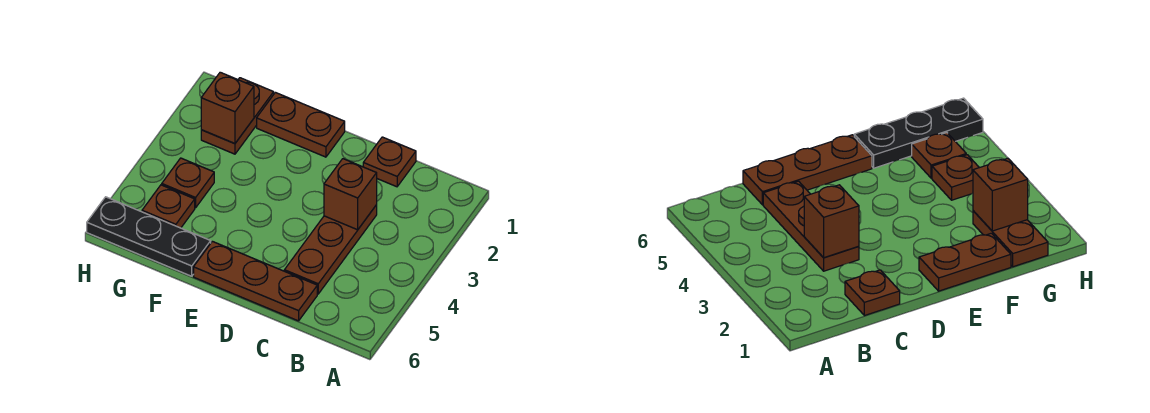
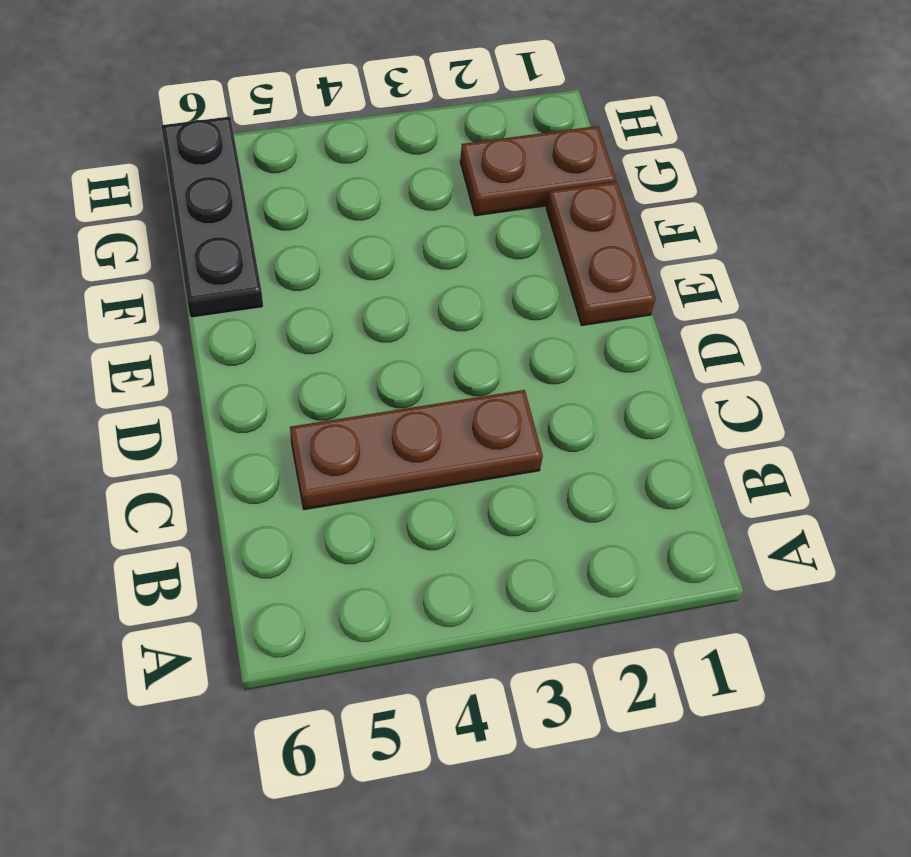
none -> brown 1x1 plate [363,137,416,187]
none -> brown 1x3 plate [194,241,317,321]

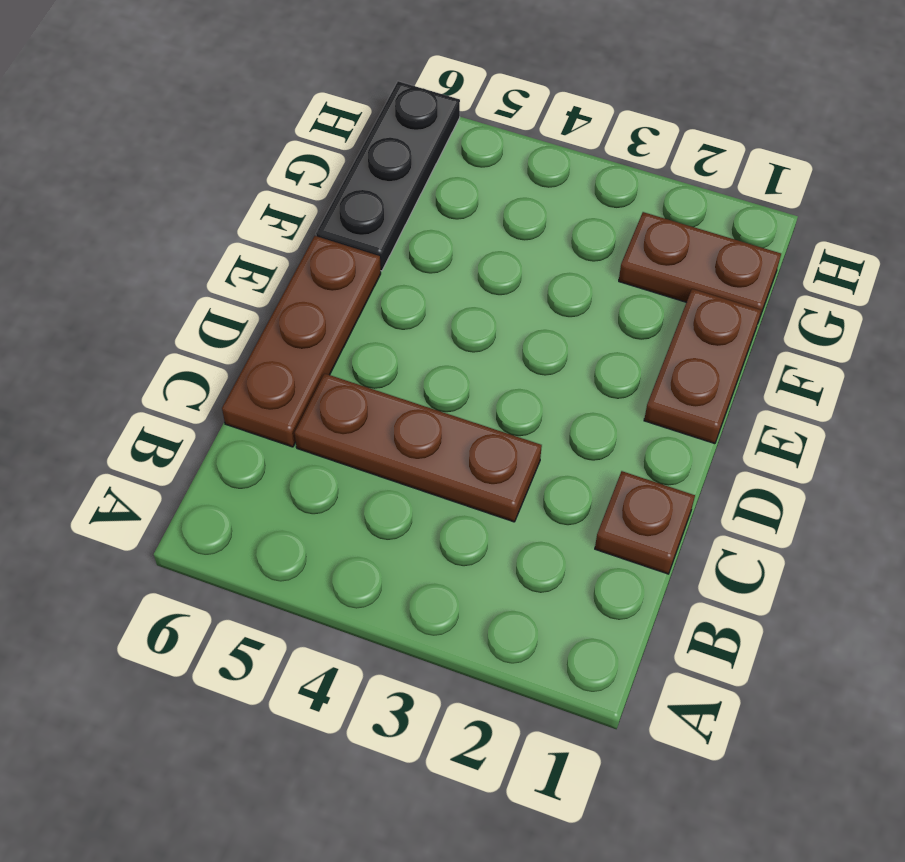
none -> brown 1x1 plate [162,158,214,208]
none -> brown 1x1 plate [142,185,195,228]

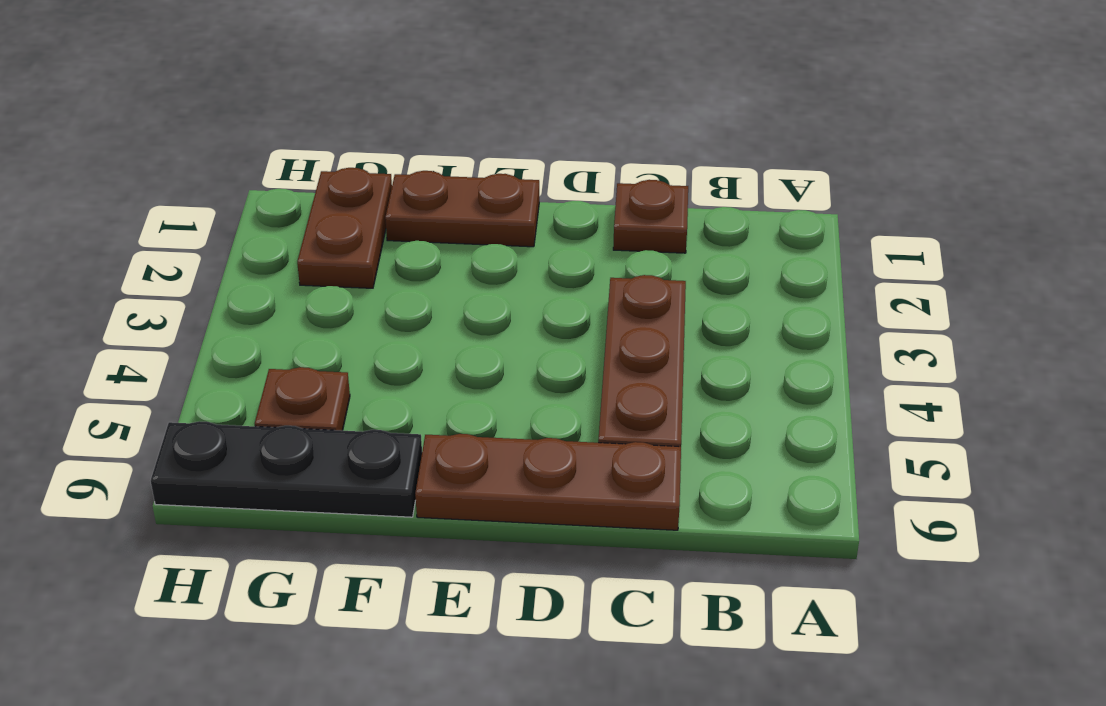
none -> brown 1x1 plate [162,158,214,208]
none -> brown 1x1 brick [324,159,377,230]

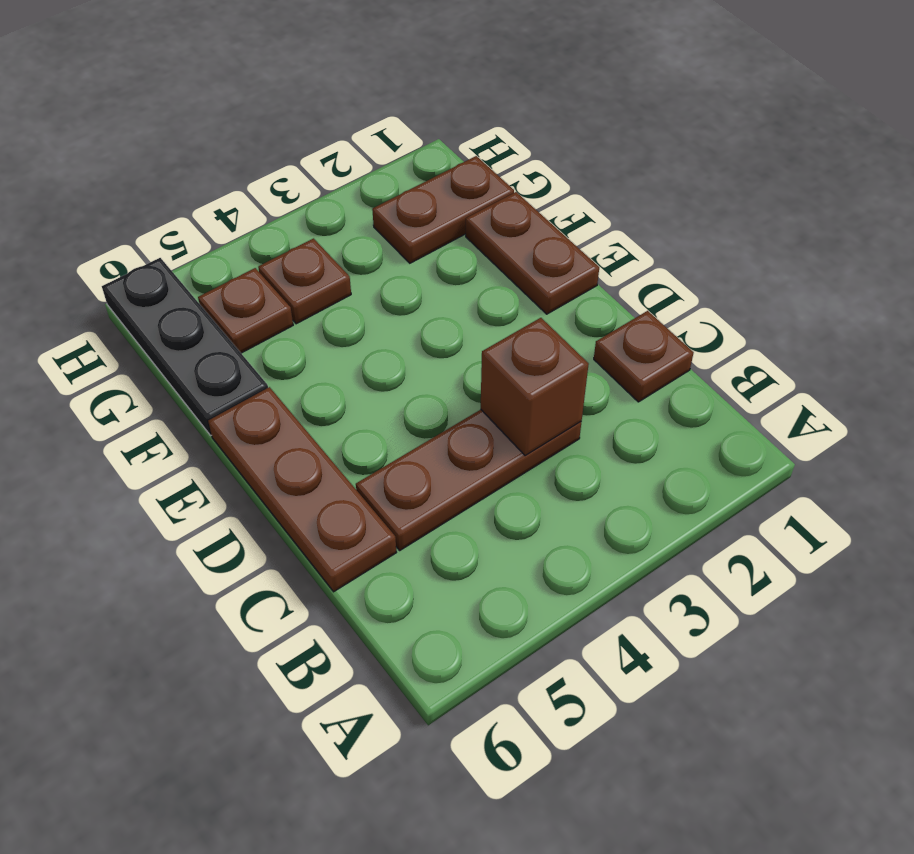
none -> brown 1x1 brick [201,72,254,144]

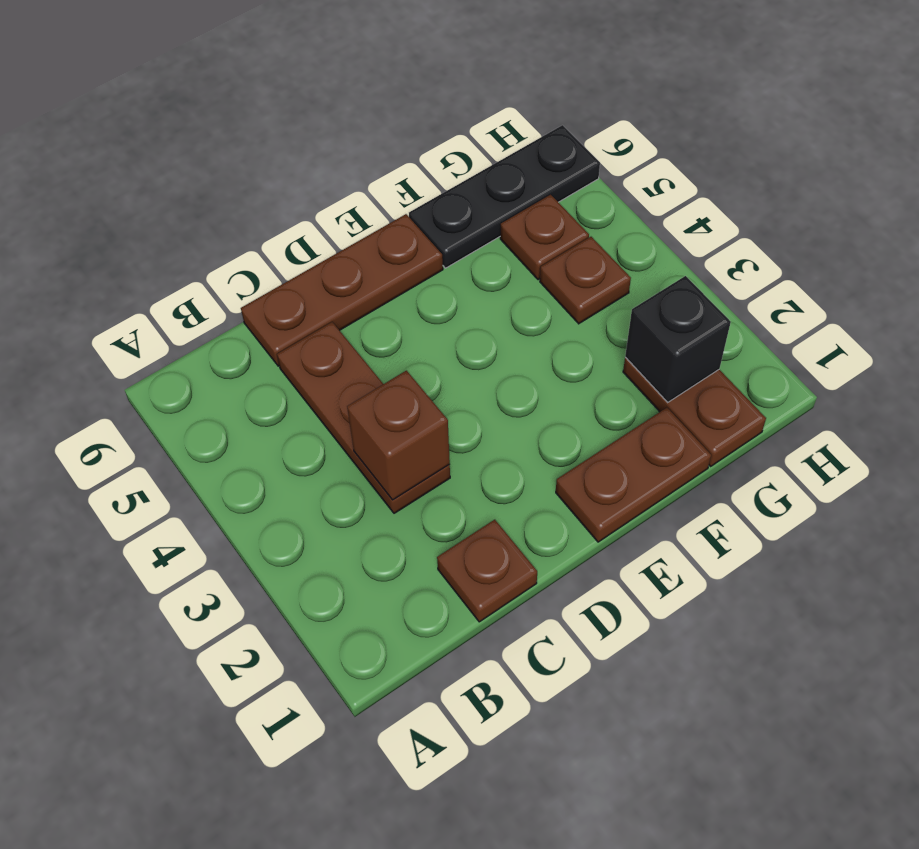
black 1x1 brick [625,276,731,402] -> brown 1x1 brick [201,72,254,144]

